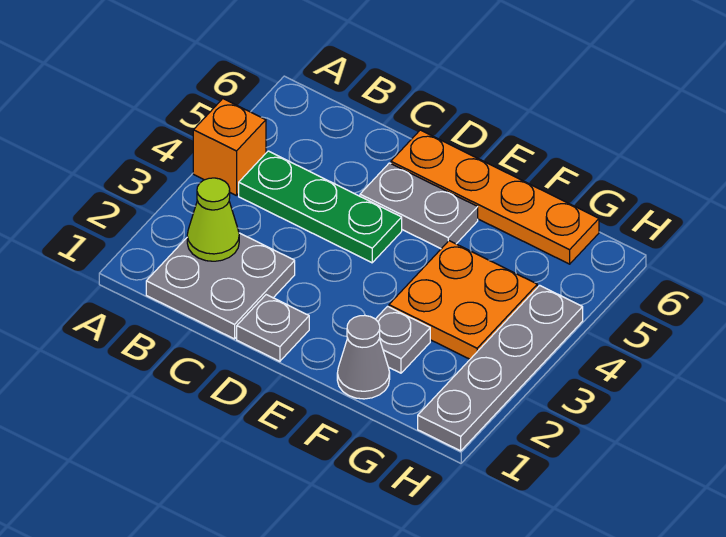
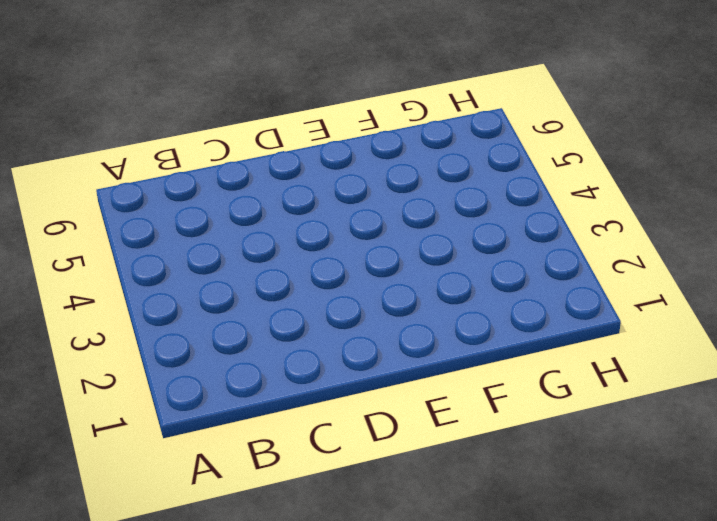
none -> orange 1x1 brick [193,99,266,196]
none -> grey 2x2 plate [146,233,295,339]

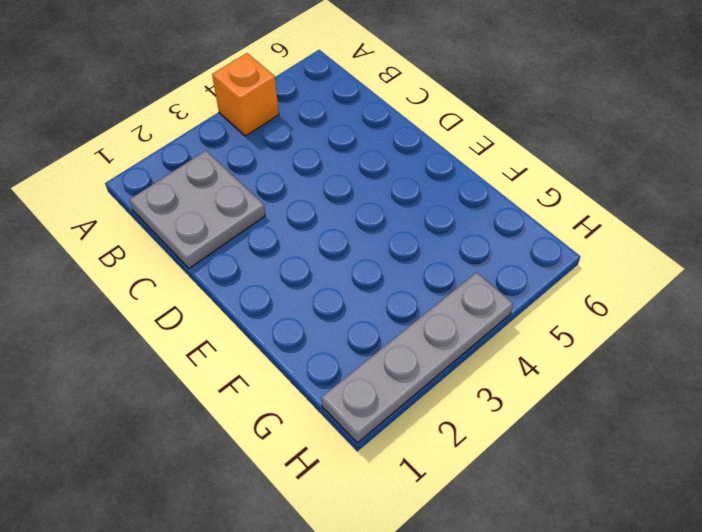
none -> green 1x3 plate [239,151,402,263]
none -> grey 1x1 plate [237,295,309,361]

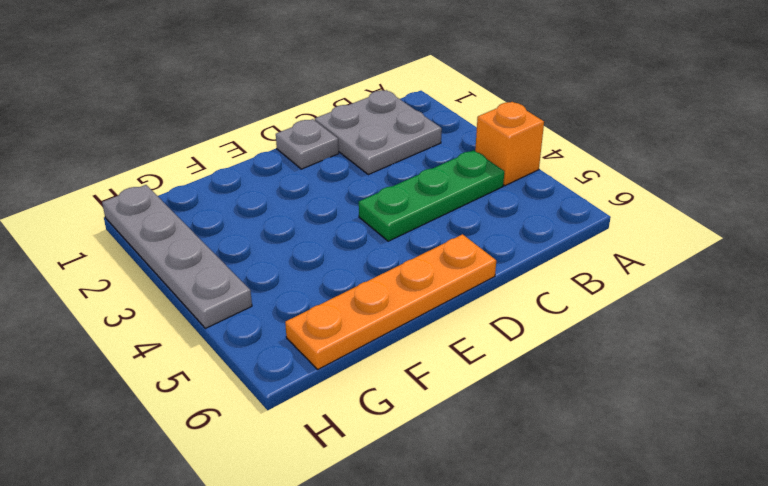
none -> grey 1x2 plate [360,163,478,249]
none -> grey 1x1 cone [337,315,390,399]

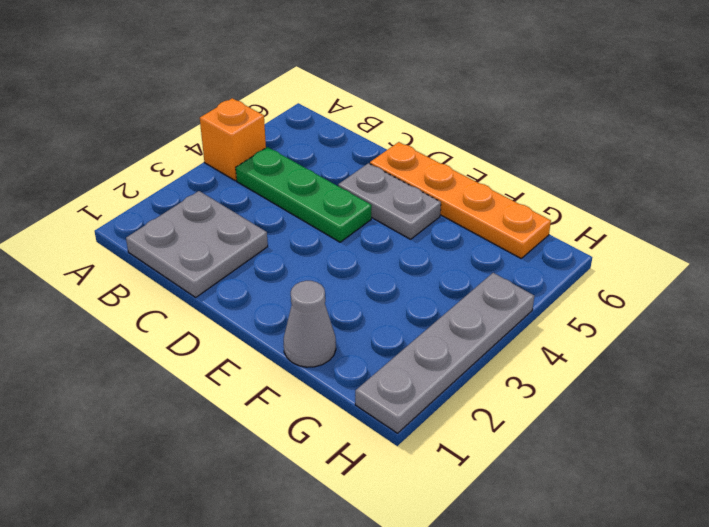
none -> grey 1x1 plate [237,295,309,361]
none -> grey 1x1 plate [376,306,430,373]

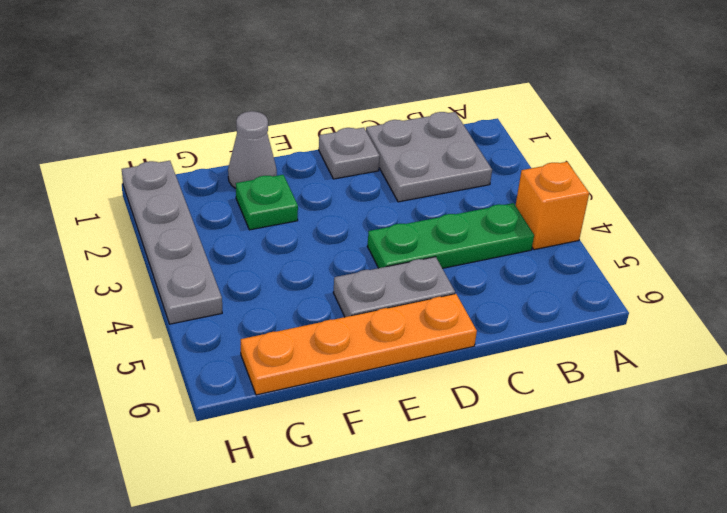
green 1x1 plate [236,175,298,230] -> grey 1x1 plate [376,306,430,373]
none -> orange 2x2 plate [389,241,537,359]
none -> lime 1x1 cone [187,178,239,261]

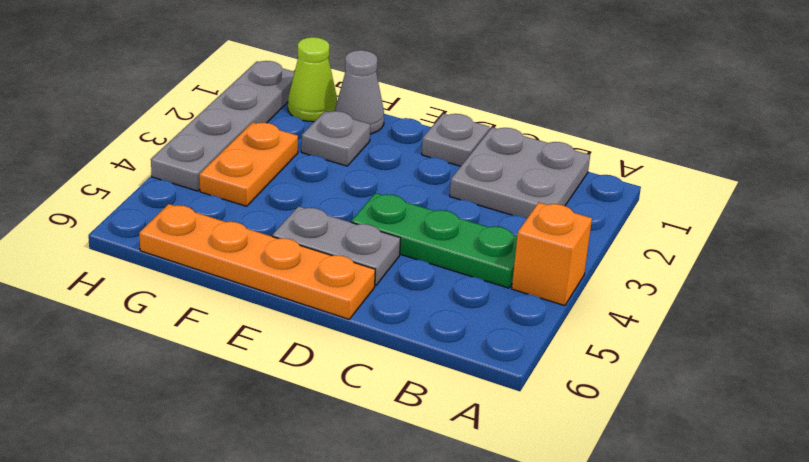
lime 1x1 cone [288,37,337,122] -> lime 1x1 cone moved to [187,178,239,261]
orange 1x2 plate [199,122,298,206] -> orange 2x2 plate [389,241,537,359]

